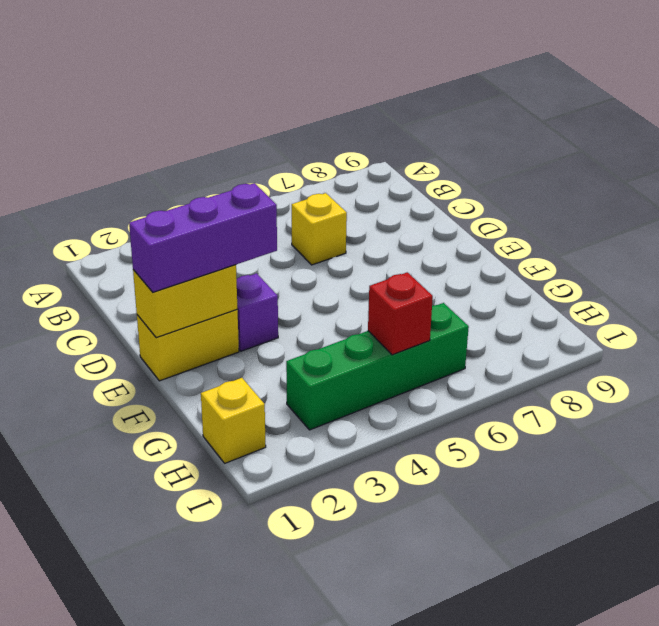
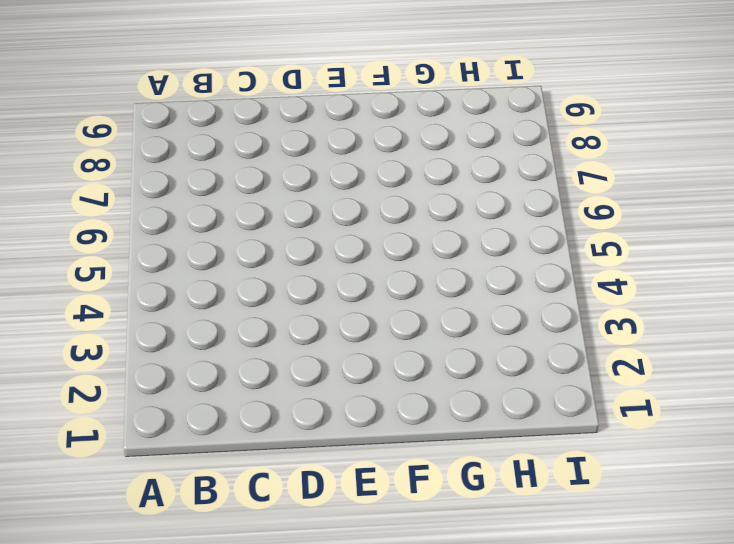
none -> yellow 1x1 brick [292,193,347,265]
none -> yellow 1x2 brick [137,310,239,381]

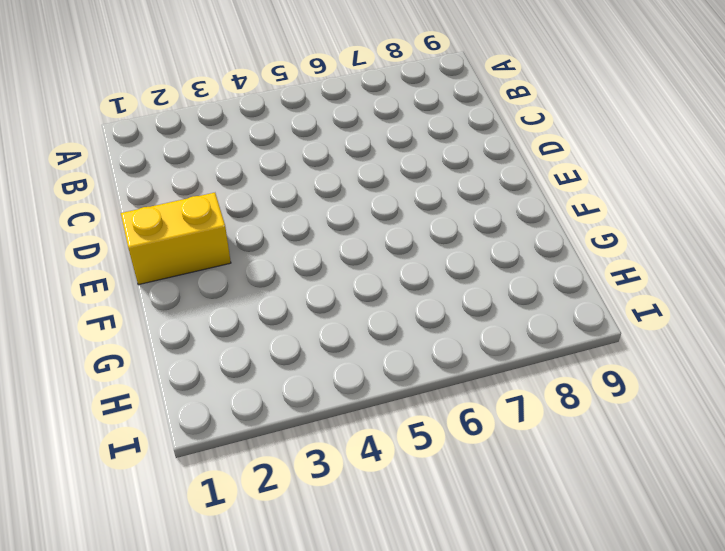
none -> yellow 1x1 brick [292,193,347,265]
none -> purple 1x1 brick [237,273,278,351]

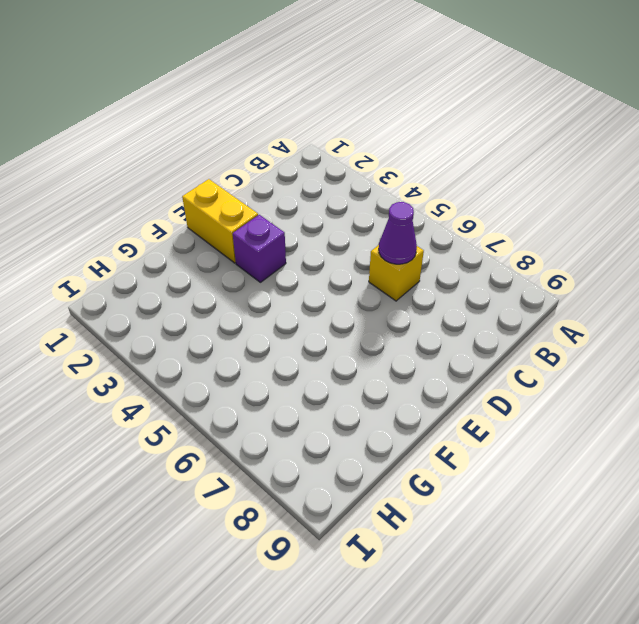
purple 1x1 cone [379,202,417,264] -> none
none -> yellow 1x1 brick [201,378,266,463]
none -> green 1x4 brick [286,303,469,430]

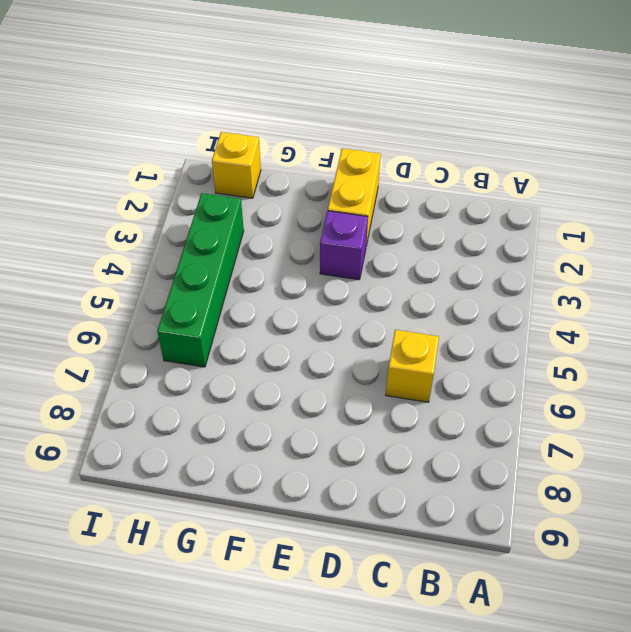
none -> yellow 1x2 brick [133,265,237,338]
none -> red 1x1 brick [368,272,433,355]

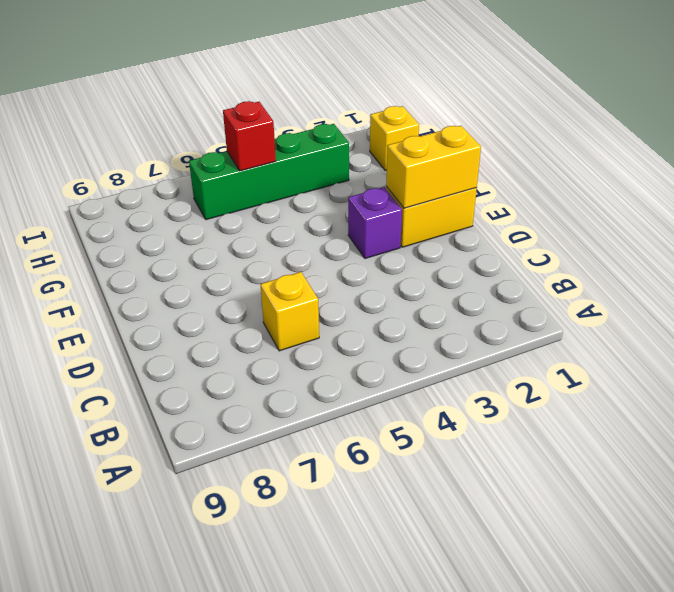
none -> purple 1x3 brick [129,183,277,292]

